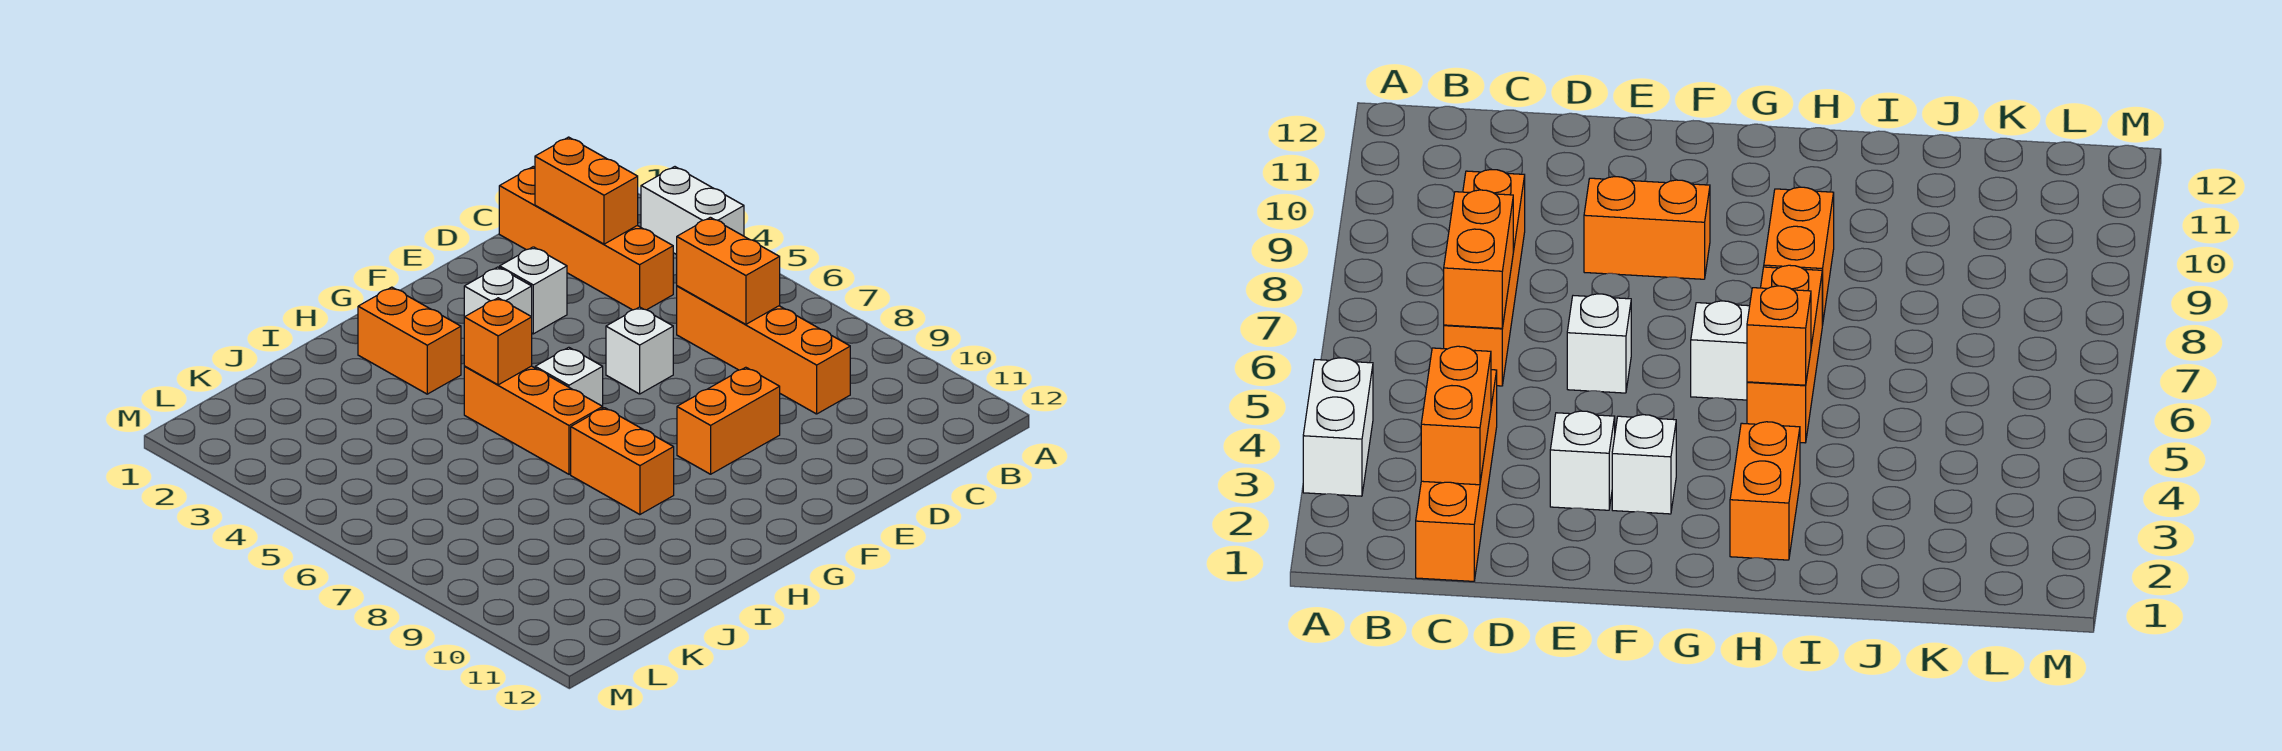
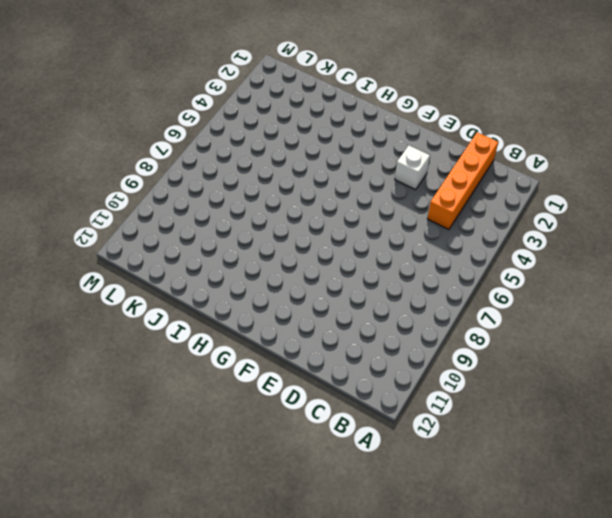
none -> white 1x2 brick [641,167,744,255]
none -> orange 1x4 brick [677,286,850,414]
none -> white 1x1 brick [606,307,673,394]

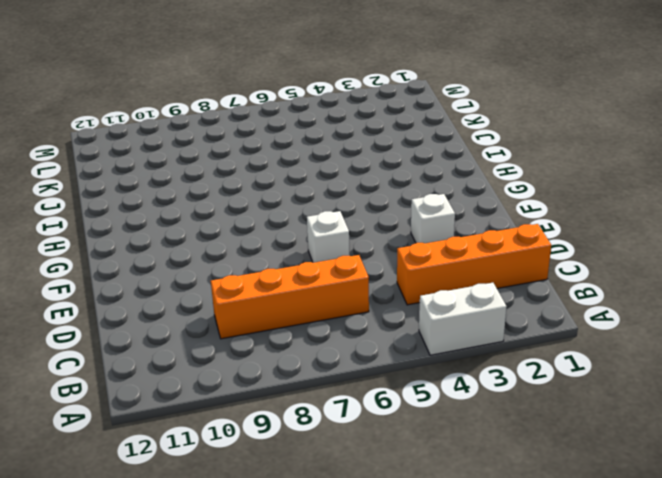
none -> orange 1x2 brick [677,367,780,474]
none -> white 1x1 brick [464,267,532,317]
none -> white 1x1 brick [535,347,603,406]

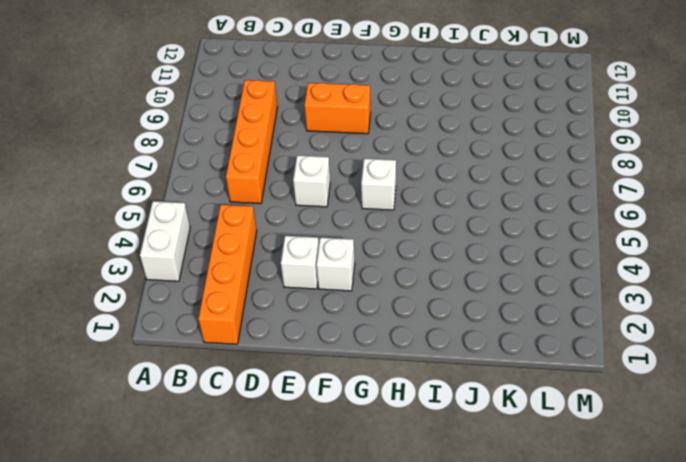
none -> orange 1x2 brick [358,287,461,394]
none -> orange 1x3 brick [464,366,603,474]
none -> orange 1x2 brick [571,408,674,515]

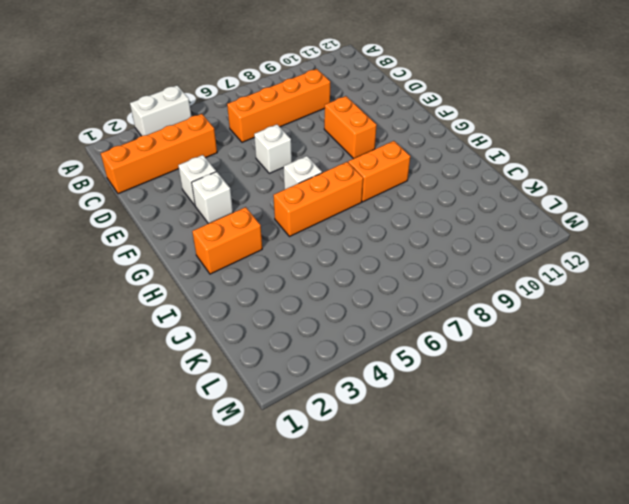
none -> orange 1x2 brick [535,137,638,244]
none -> orange 1x2 brick [677,217,780,324]
none -> orange 1x1 brick [464,298,532,385]

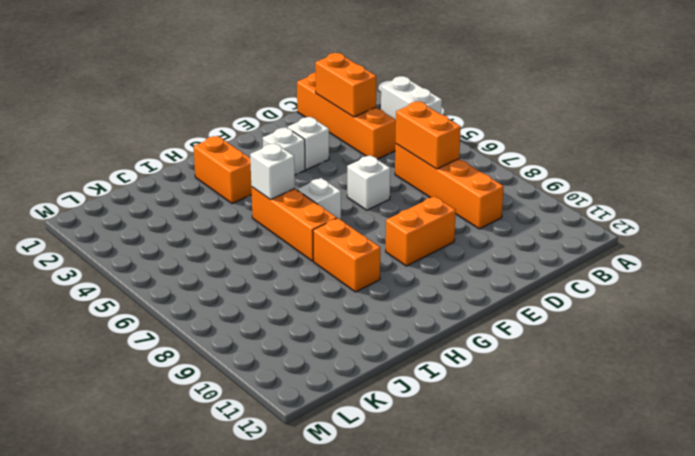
white 1x1 brick [250,143,295,200] -> orange 1x1 brick [464,298,532,385]

